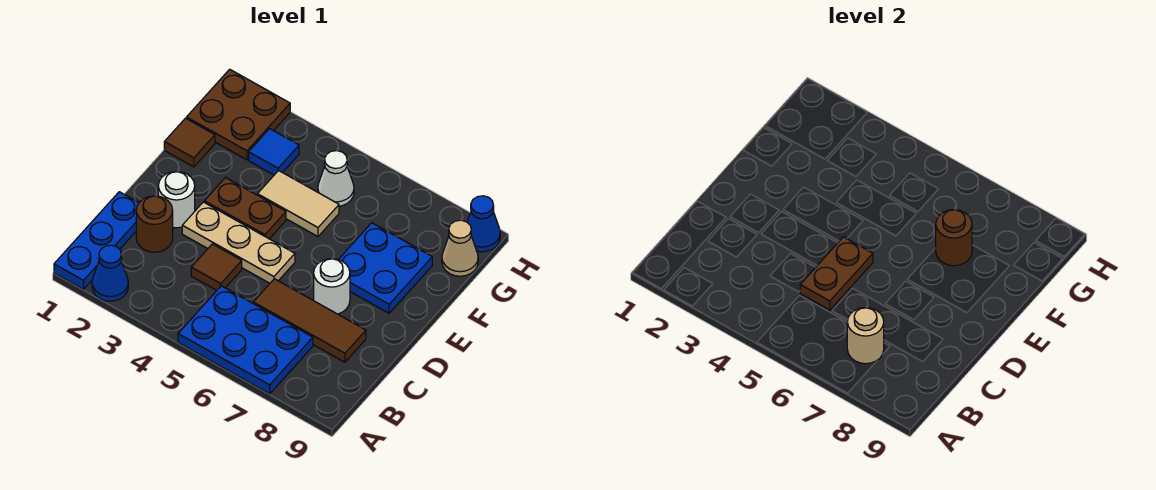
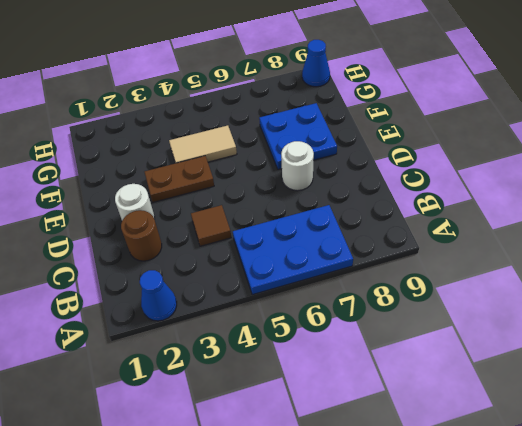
none -> blue 1x3 plate [54,192,139,289]
none -> brown 1x3 tile [253,279,366,362]
none -> tan 1x3 plate [182,202,295,283]

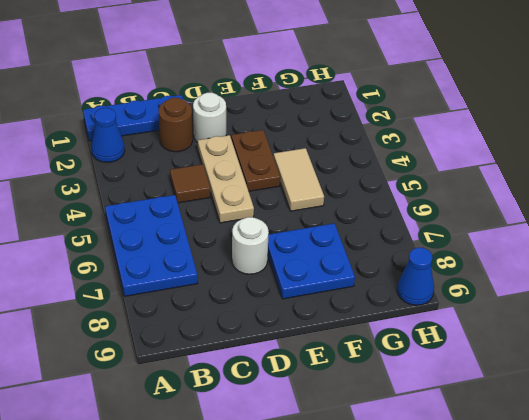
none -> brown 1x3 tile [253,279,366,362]
none -> brown 1x1 tile [164,118,215,167]
none -> brown 2x2 plate [186,69,290,160]

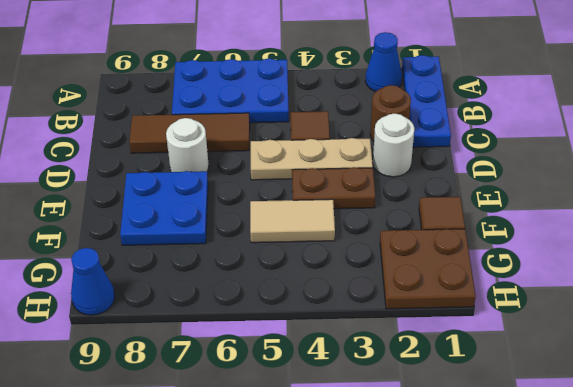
none -> blue 1x1 tile [249,129,299,175]
none -> white 1x1 cone [318,151,354,206]
none -> tan 1x1 cone [442,220,478,276]

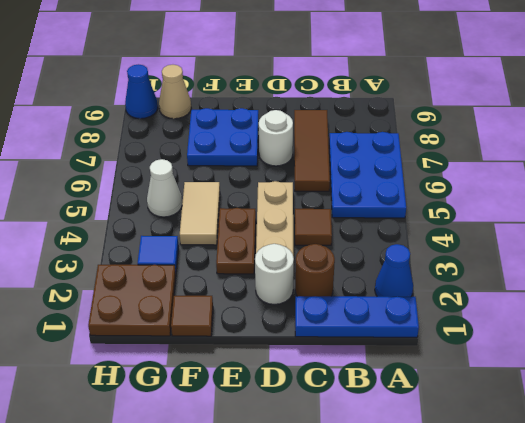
none -> tan 1x1 round brick [847,308,884,364]
none -> brown 1x2 plate [800,237,873,310]
none -> brown 1x1 round brick [936,210,972,266]

